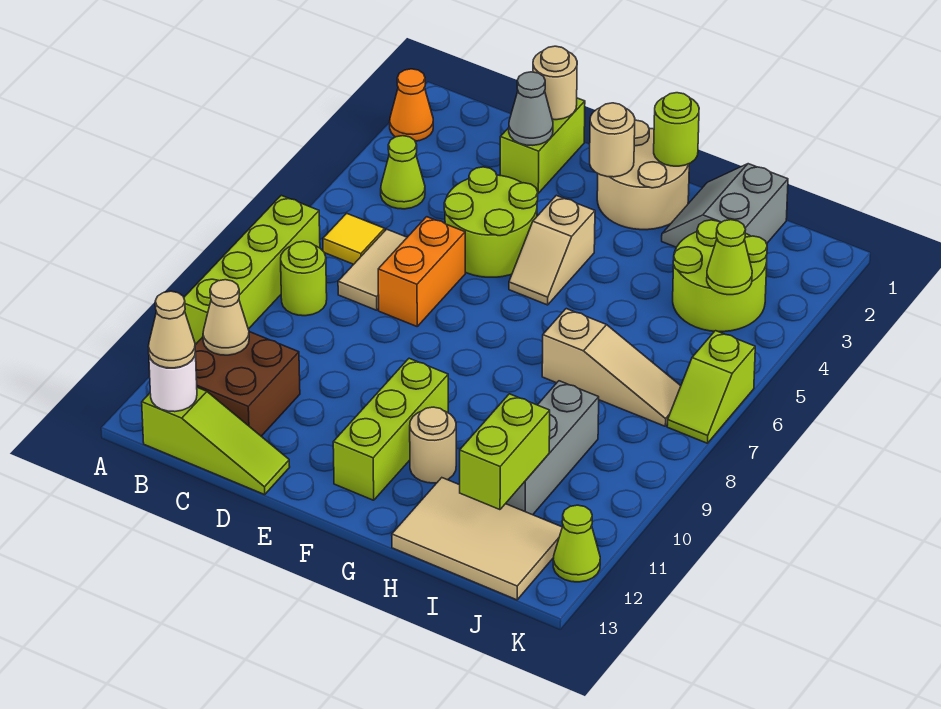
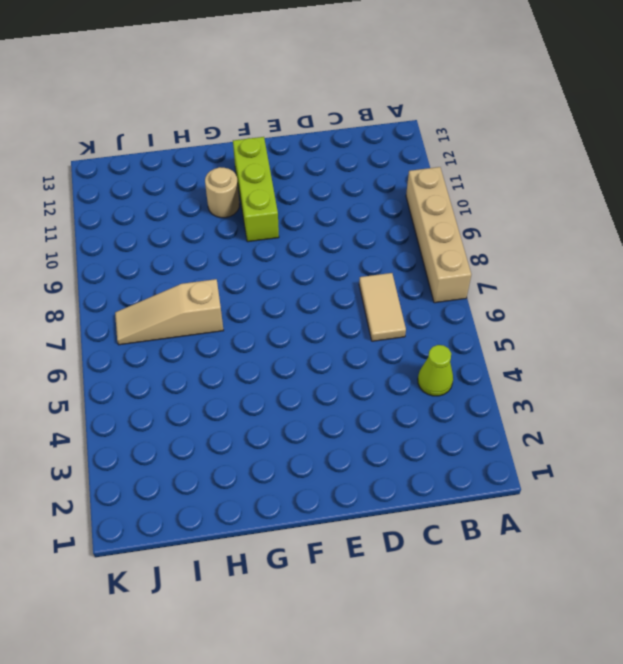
tan 1x4 brick [406,167,471,303] -> lime 1x4 brick [184,195,320,345]
none -> orange 1x1 cone [390,69,433,141]
none -> yellow 1x1 tile [323,213,385,264]
none -> lime 1x1 round brick [281,241,327,316]
none -> brown 2x2 brick [195,332,300,436]

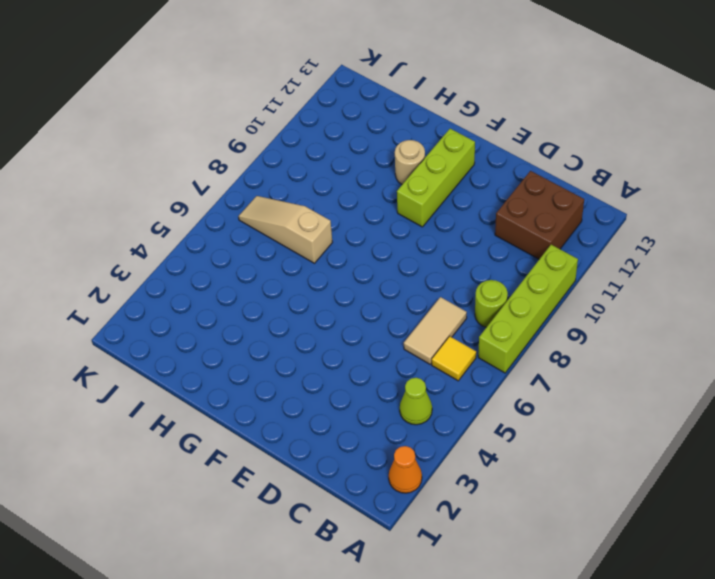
none -> lime 1x3 slope [142,387,290,495]
none -> lime 1x2 brick [500,98,585,193]
none -> lime 2x2 round brick [444,167,538,277]
none -> orange 1x2 brick [378,217,465,326]

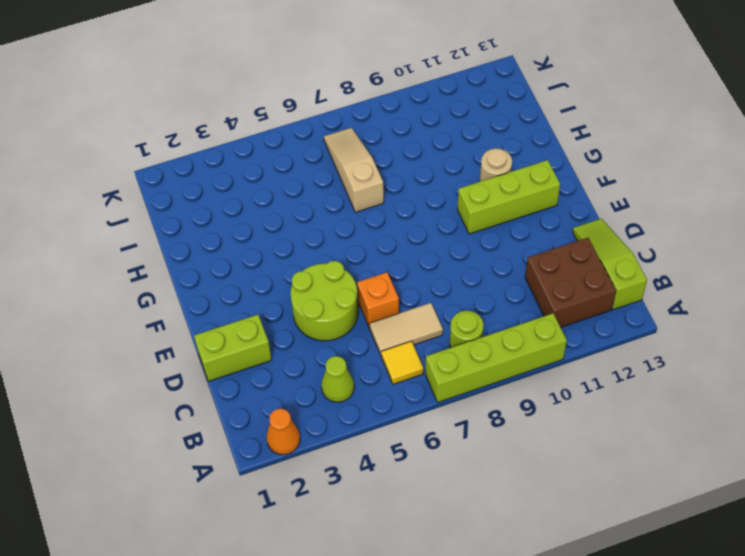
orange 1x1 brick [357,272,399,328] -> orange 1x2 brick [378,217,465,326]
none -> tan 2x2 round brick [597,120,689,230]
none -> tan 1x2 slope [509,195,595,305]
none -> grey 2x2 slope [662,164,788,247]
none -> tan 2x3 tile [392,478,562,600]

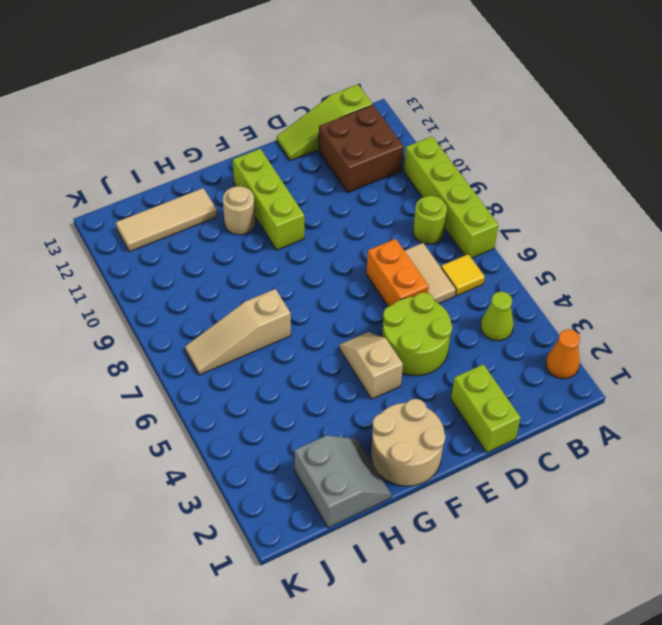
tan 1x3 tile [116,188,217,252] -> tan 2x3 tile [392,478,562,600]
none -> lime 2x2 round brick [673,220,767,332]
none -> grey 1x3 brick [506,381,599,515]
none -> lime 1x2 slope [667,331,755,443]
none -> lime 1x1 cone [553,505,600,582]

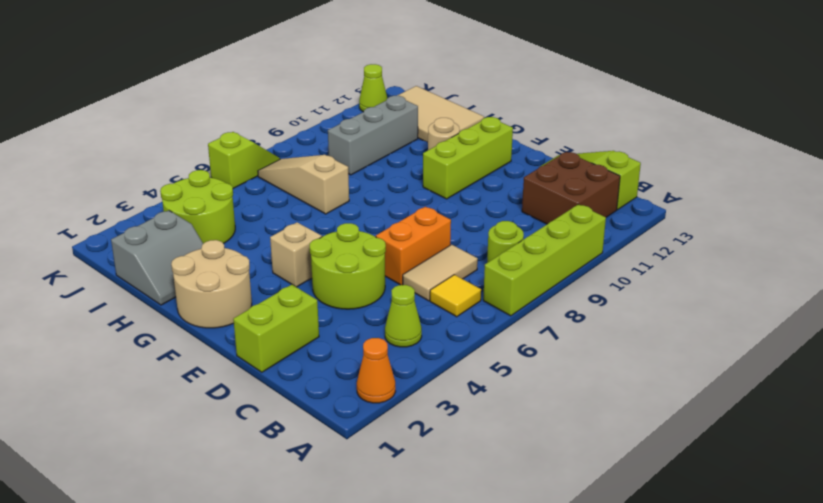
none -> tan 1x1 cone [203,280,249,355]
none -> white 1x1 round brick [149,353,197,412]
none -> tan 1x1 round brick [533,46,577,120]
none -> grey 1x1 cone [509,72,553,145]

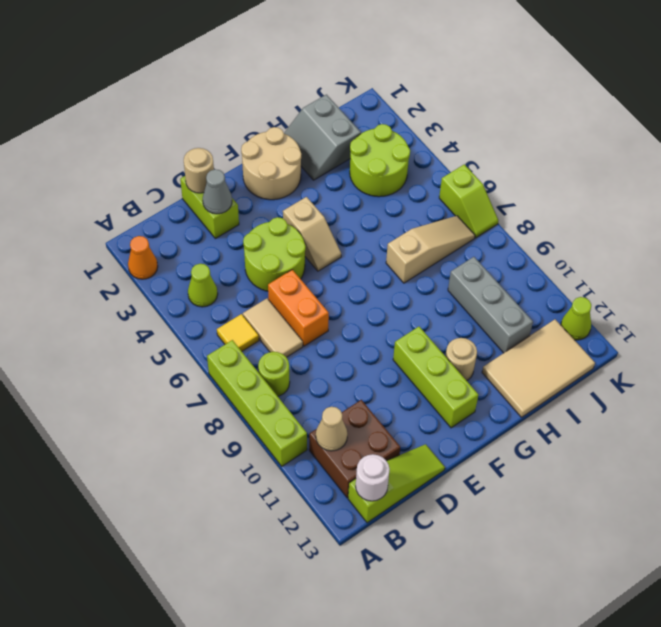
none -> tan 1x1 round brick [590,103,635,177]
none -> lime 1x1 round brick [654,93,699,166]
none -> lime 1x2 brick [460,394,550,510]
none -> lime 1x1 cone [707,220,752,295]

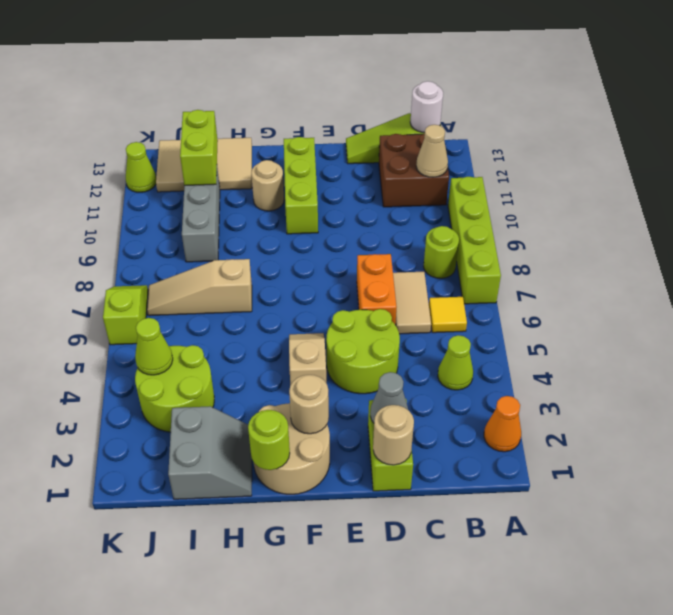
none -> tan 1x1 cone [148,291,195,368]

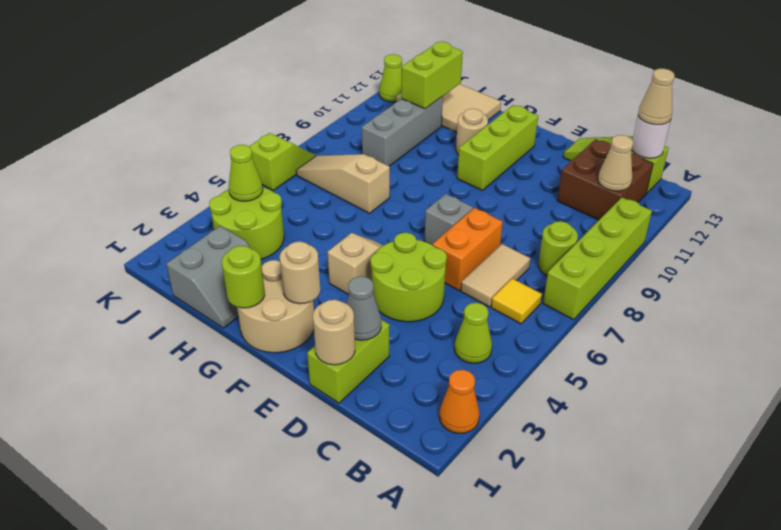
grey 1x1 brick [424,194,473,245] -> none

